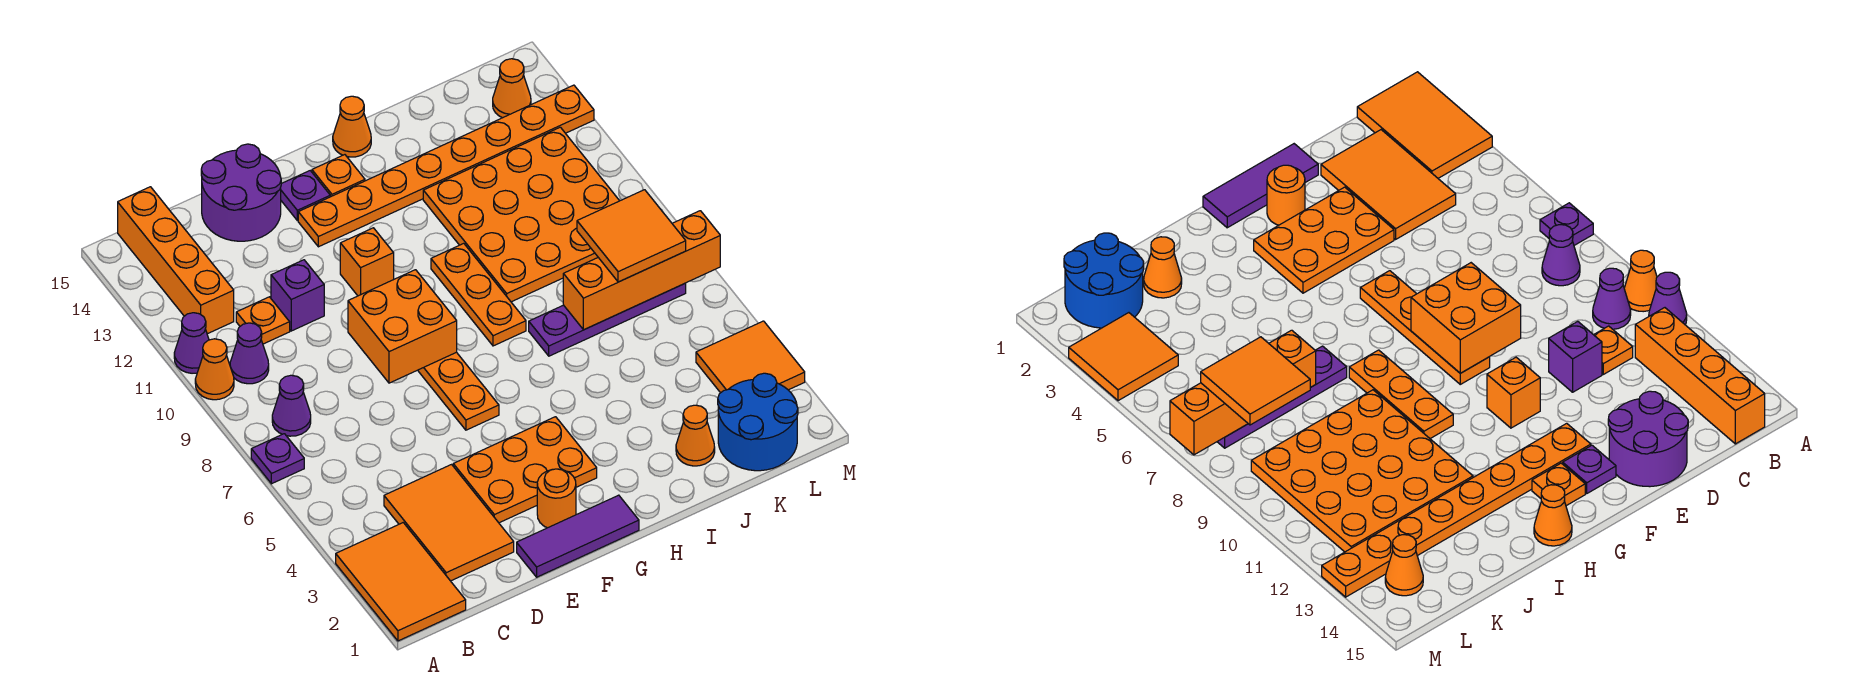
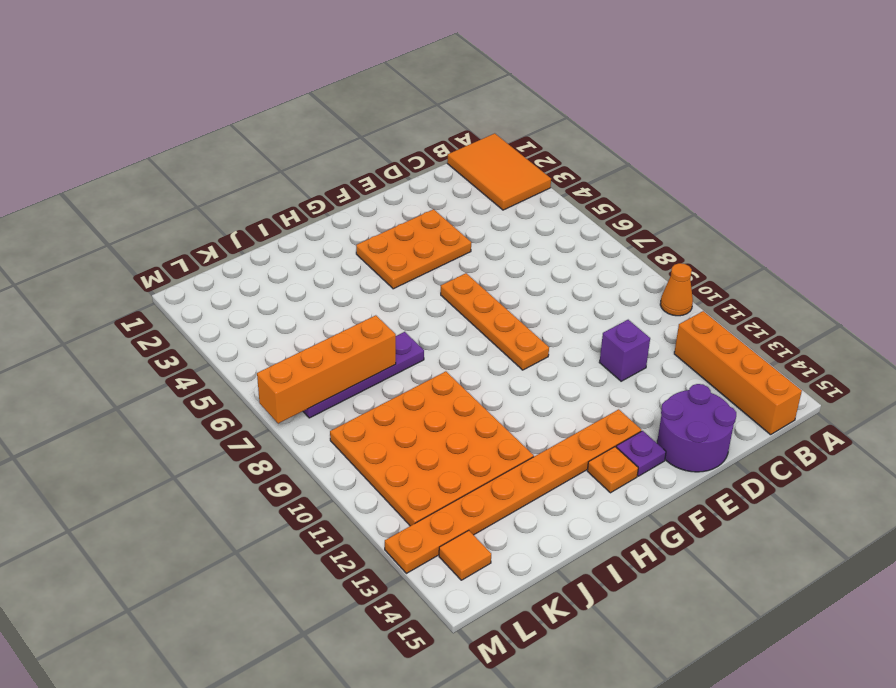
orange 1x1 tile [439,530,491,580] -> orange 1x1 cone [493,59,531,118]
none -> purple 1x1 plate [251,434,304,484]
none -> purple 1x1 cone [174,313,209,373]
none -> purple 1x1 cone [272,375,311,436]
none -> purple 1x1 cone [230,323,269,384]

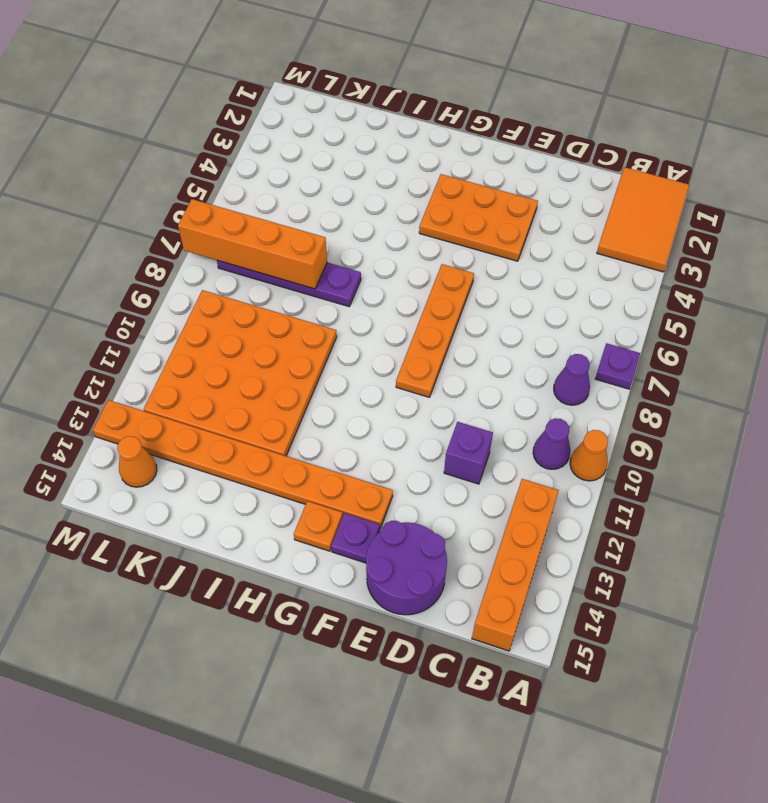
none -> purple 1x1 cone [174,313,209,373]
none -> orange 2x3 tile [384,465,514,581]
none -> orange 1x1 plate [236,297,290,344]
none -> purple 1x3 tile [517,495,639,577]

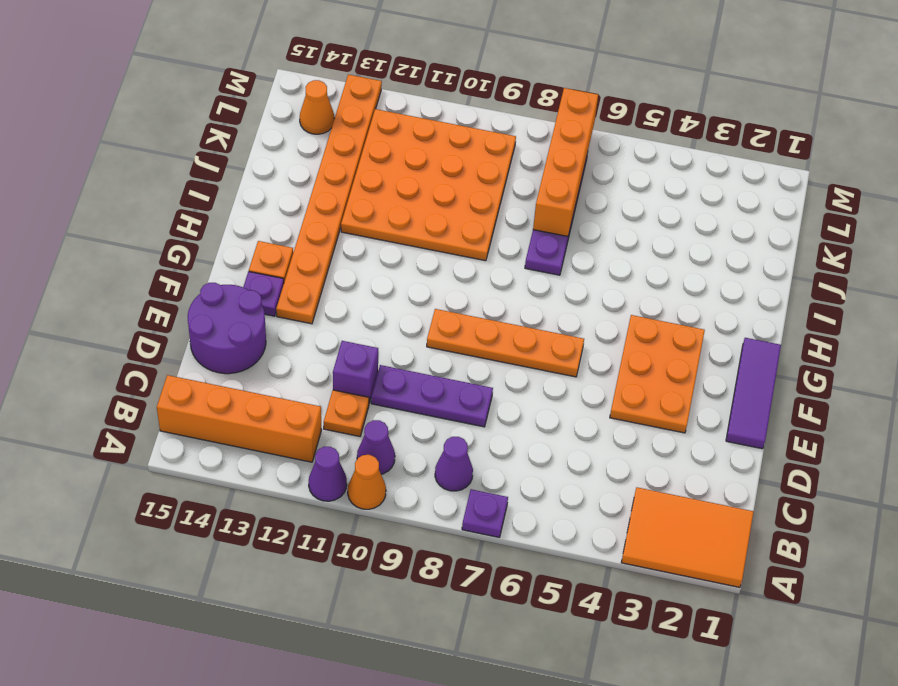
purple 1x3 plate [371,365,493,427] -> none
none -> orange 2x3 tile [384,465,514,581]
none -> orange 1x1 round brick [537,469,576,528]
none -> orange 1x1 brick [340,228,394,296]
none -> orange 1x3 plate [431,243,526,346]

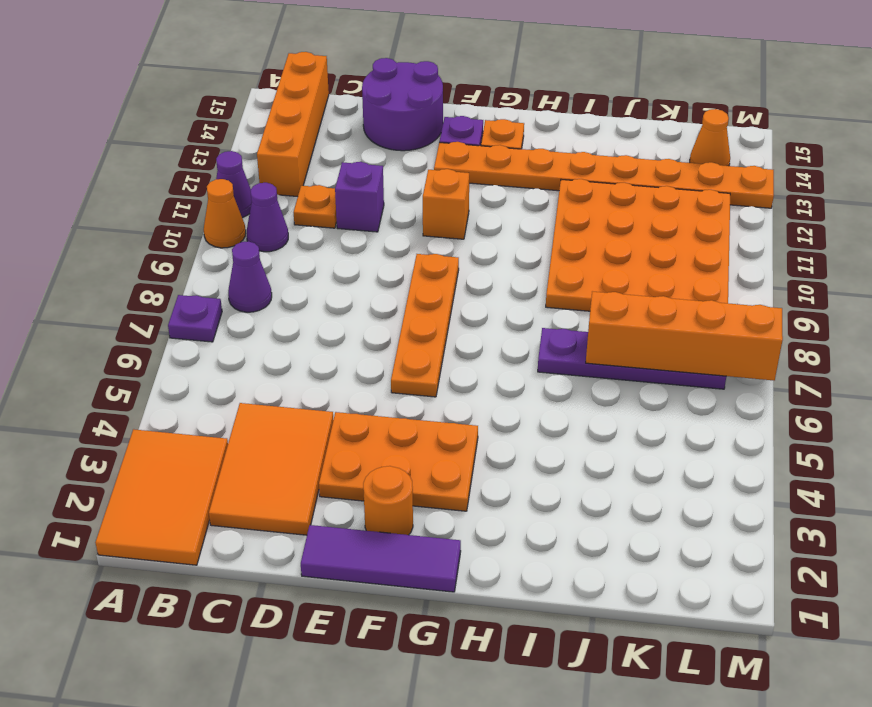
none -> orange 1x3 plate [431,243,526,346]
none -> orange 1x1 cone [333,96,371,157]
none -> orange 1x1 cone [676,405,715,466]
none -> blue 2x2 round brick [718,373,798,471]

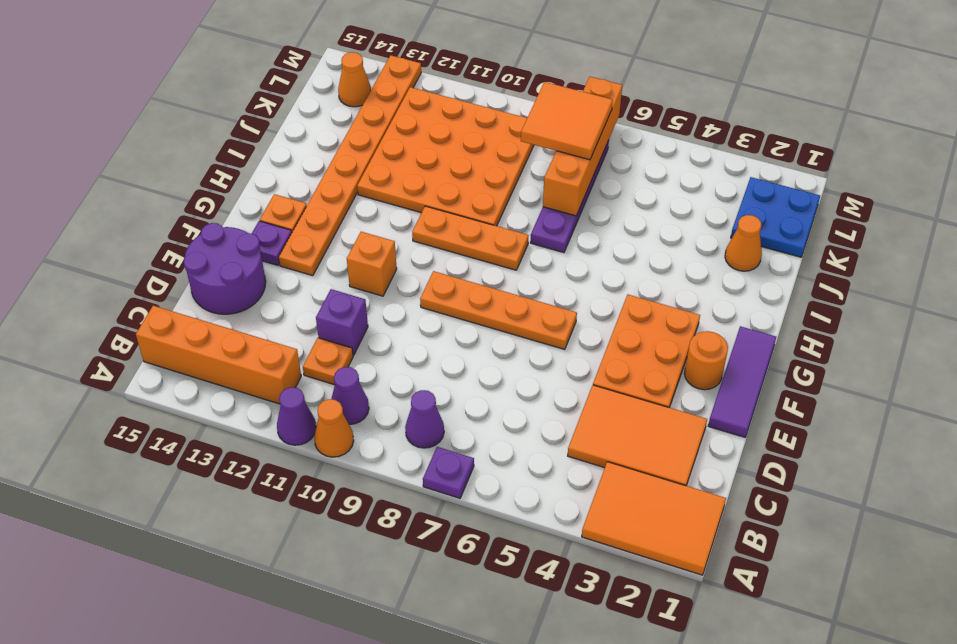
blue 2x2 plate [731,177,820,257] -> blue 2x2 round brick [718,373,798,471]
none -> orange 1x1 cone [333,96,371,157]
none -> orange 2x2 tile [696,321,805,393]
none -> orange 2x2 brick [348,270,457,383]

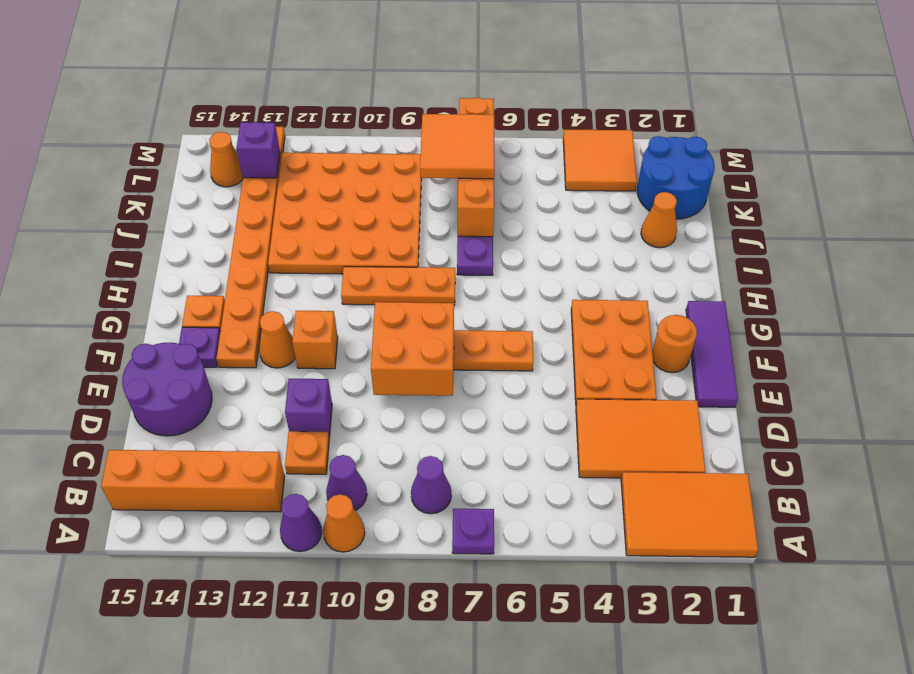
orange 1x1 cone [259,311,295,368] -> orange 1x1 cone moved to [333,96,371,157]
purple 1x1 brick [237,122,280,178] -> none

